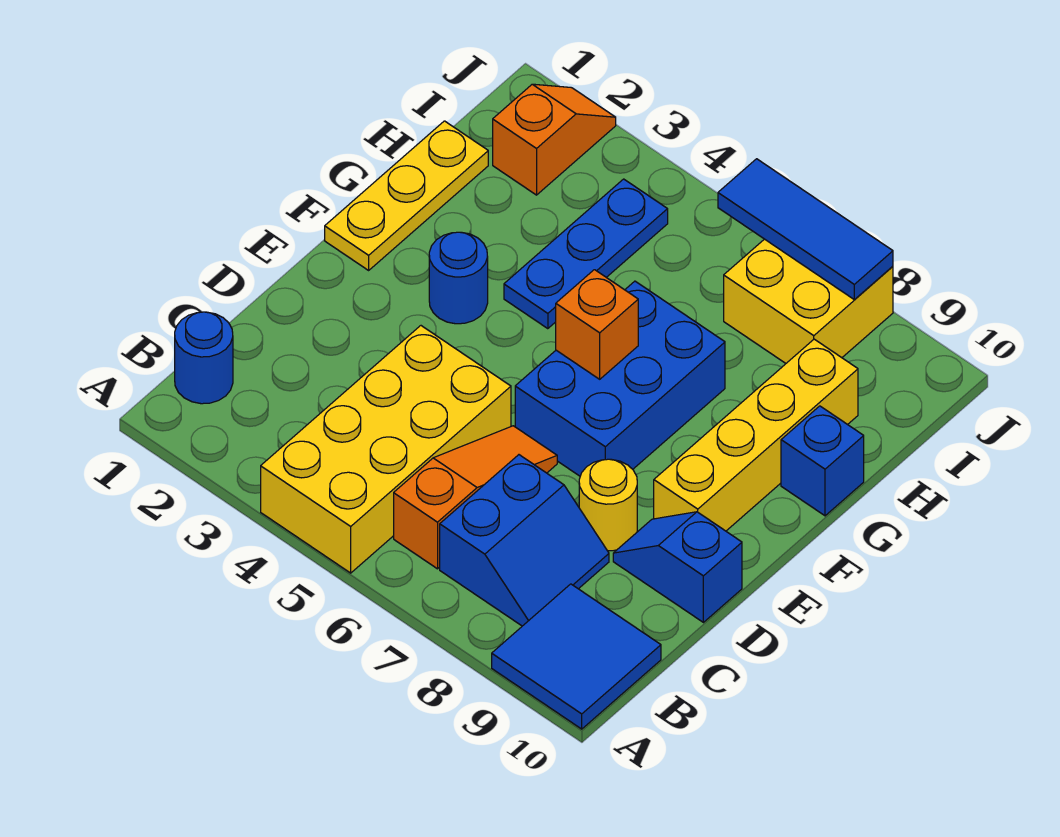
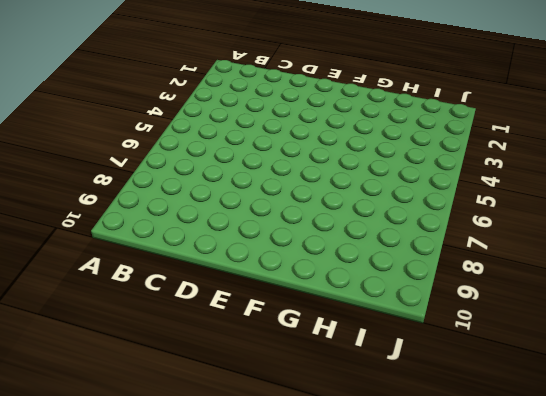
none -> yellow 2x4 brick [261,326,511,573]
none -> blue 2x2 tile [492,584,661,729]
none -> blue 1x1 round brick [175,312,233,404]

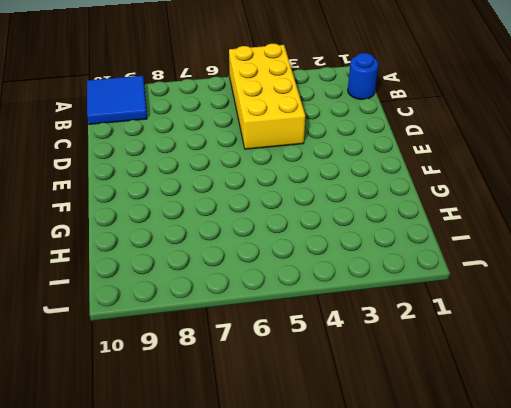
none -> orange 1x3 slope [394,426,557,569]
none -> blue 2x2 slope [440,455,609,626]
none -> yellow 1x1 round brick [579,459,637,551]

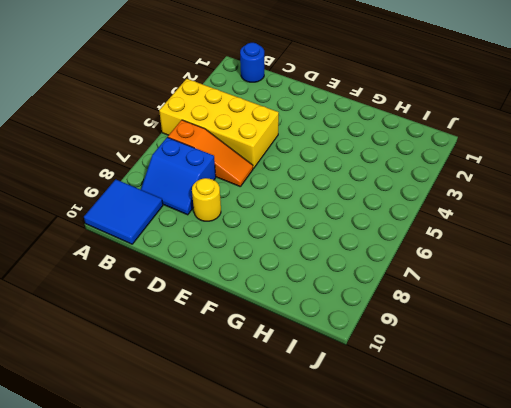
none -> blue 1x2 slope [613,512,742,622]
none -> blue 2x3 brick [515,281,725,476]
none -> yellow 1x4 brick [654,339,858,531]

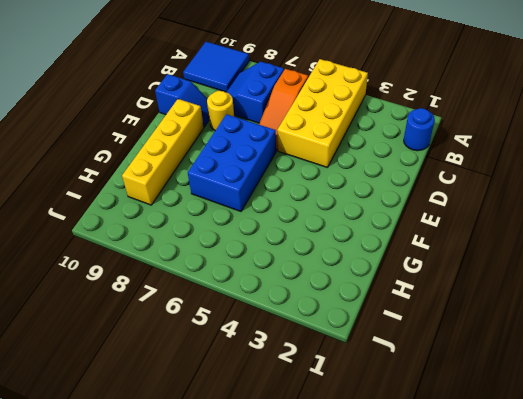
none -> yellow 1x3 plate [325,121,488,270]
none -> blue 1x1 round brick [429,232,488,324]
none -> blue 1x3 plate [504,179,668,329]

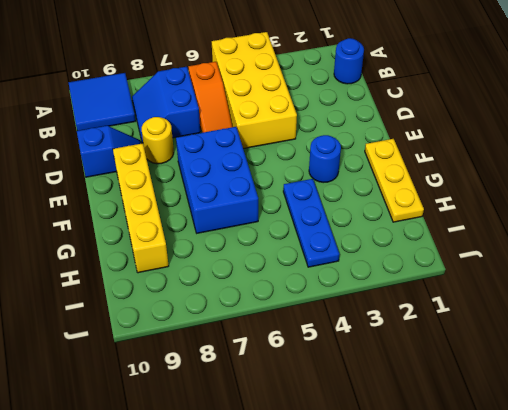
none -> blue 1x1 brick [781,406,864,516]
none -> orange 1x2 slope [493,84,616,195]
none -> yellow 2x2 brick [724,239,893,363]

